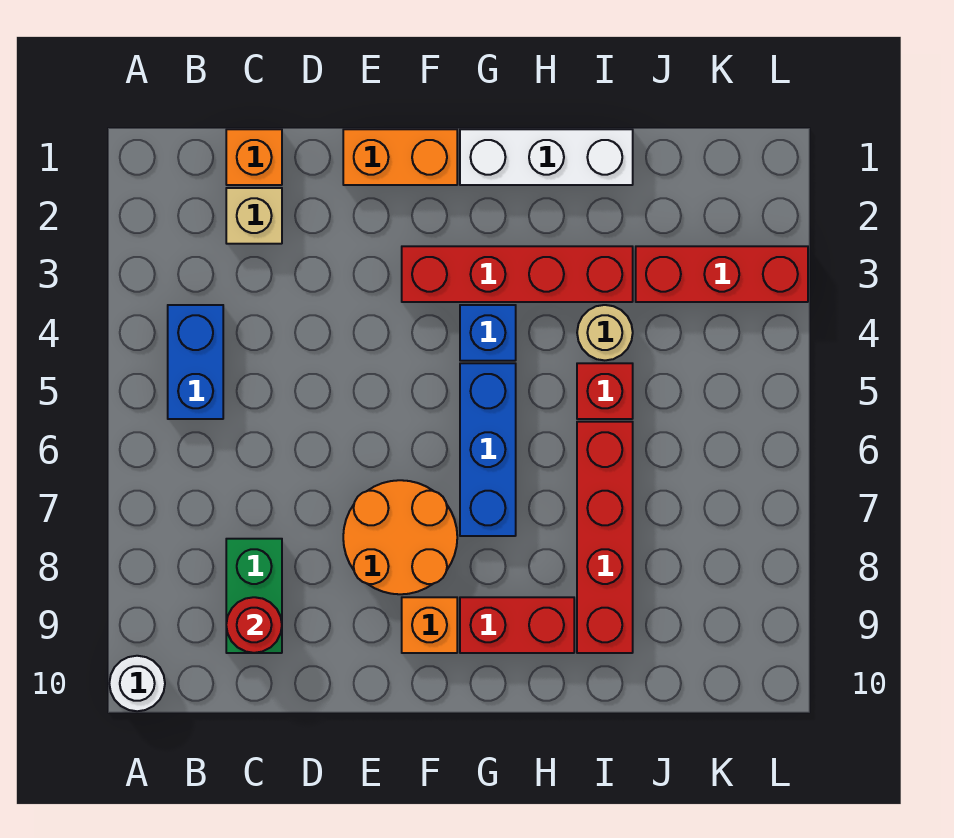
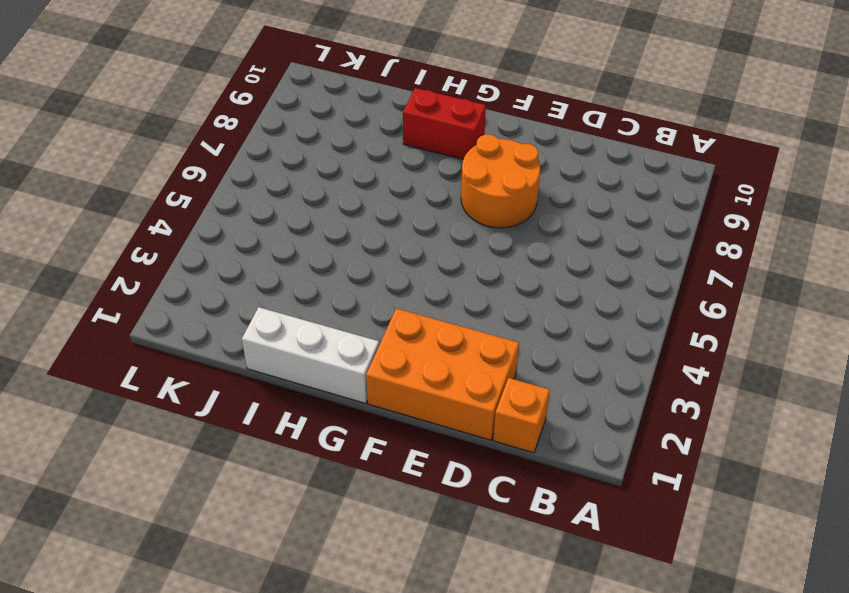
orange 2x3 brick [366,309,519,440] -> orange 1x2 brick [343,129,457,185]
none -> white 1x1 round brick [109,656,165,711]
none -> blue 1x2 brick [168,305,223,419]
none -> tan 1x1 brick [226,188,282,244]

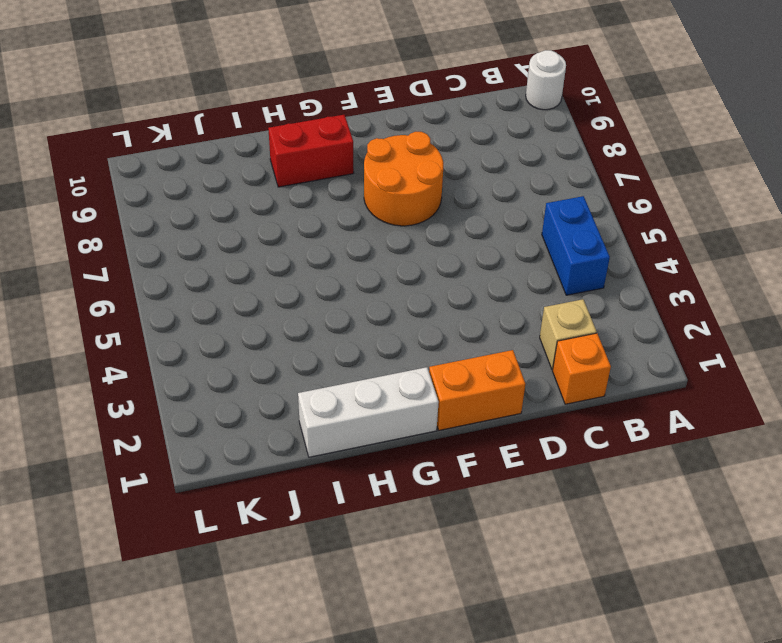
none -> green 1x2 brick [226,539,282,653]
none -> red 1x4 brick [402,246,633,302]
none -> orange 1x1 brick [402,597,457,653]

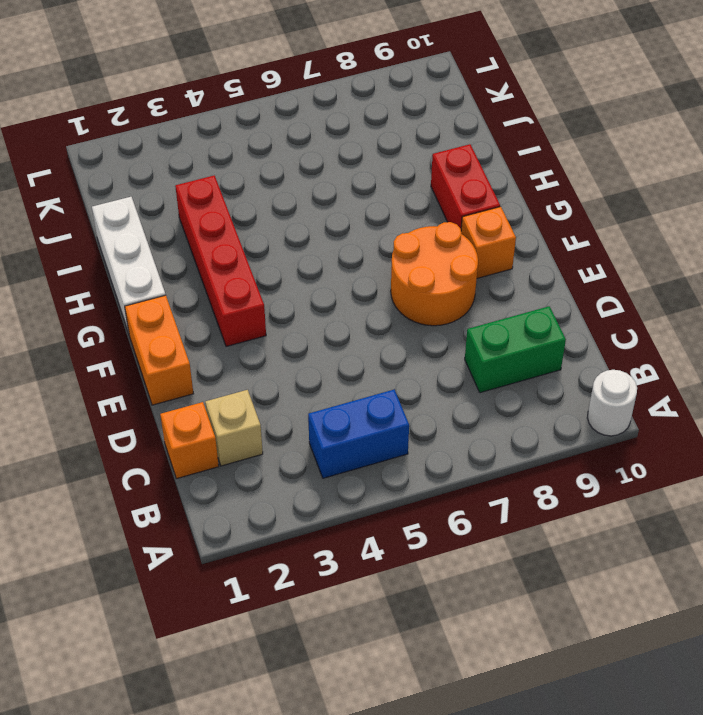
none -> blue 1x1 brick [460,305,516,361]
none -> blue 1x3 brick [460,363,516,536]
none -> tan 1x1 round brick [577,305,633,360]

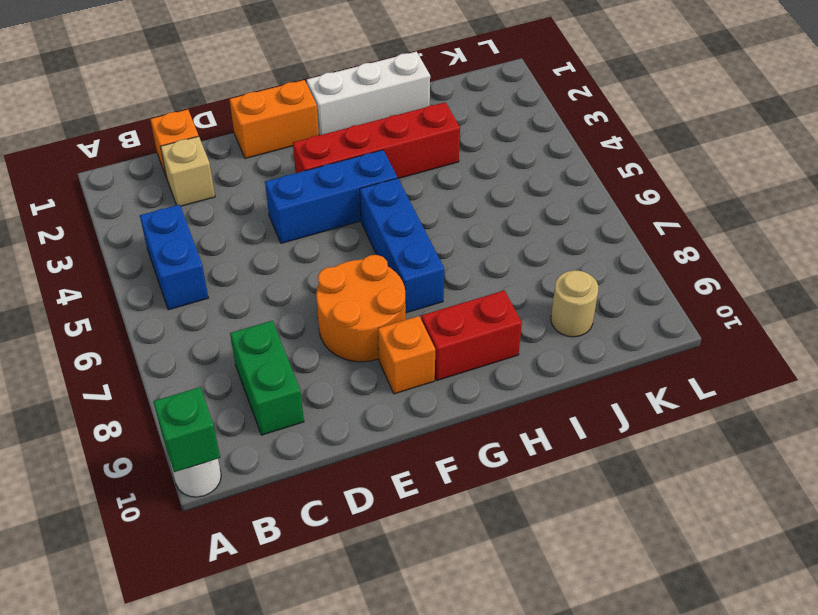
green 1x1 brick [153,387,220,472] -> none
blue 1x3 brick [265,150,397,243] -> blue 1x1 brick [460,305,516,361]
tan 1x1 round brick [551,270,598,337] -> tan 1x1 round brick moved to [577,305,633,360]
none -> red 1x1 brick [577,363,633,419]
none -> red 1x4 brick [577,422,633,653]
none -> red 1x3 brick [636,246,808,302]

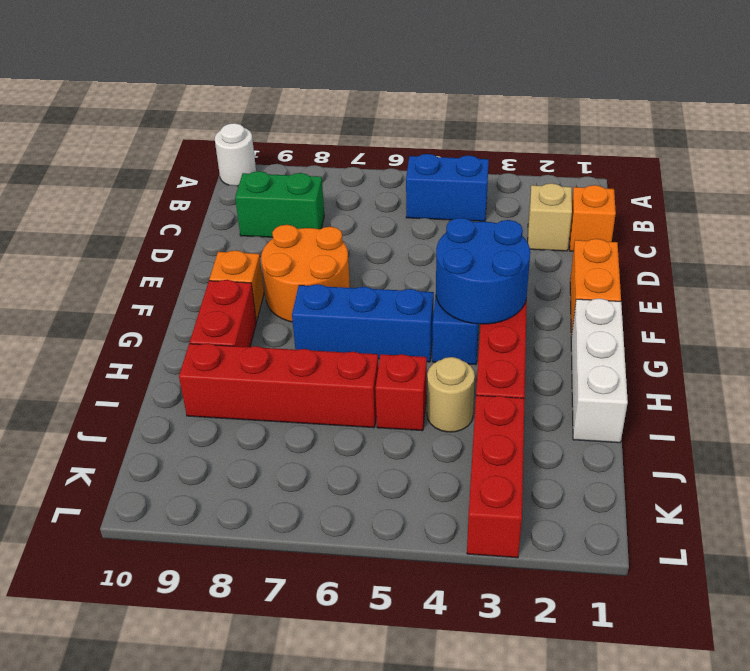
blue 2x2 round brick [436,218,530,324] -> none
none -> red 1x1 round brick [226,597,282,653]

